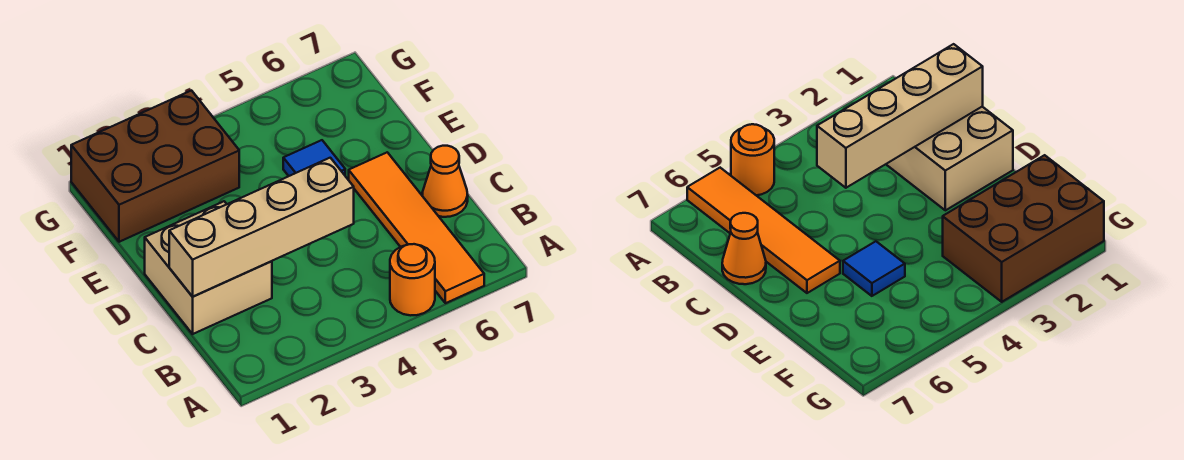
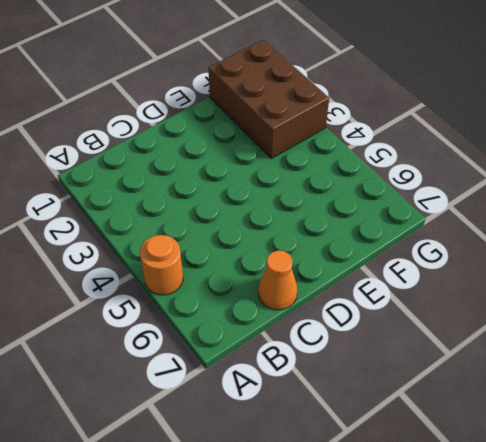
none -> orange 1x4 tile [349,152,484,303]
none -> tan 2x2 brick [145,201,272,334]

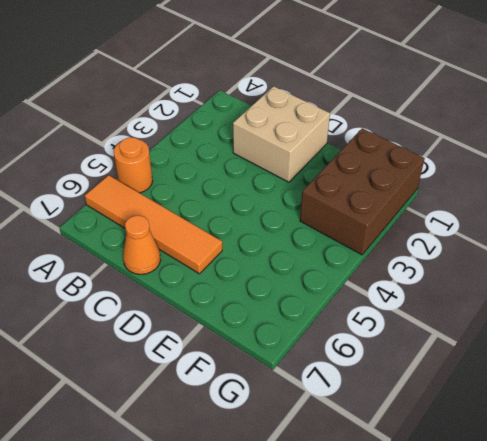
none -> blue 1x1 tile [283,140,345,176]
none -> tan 1x4 brick [169,158,354,297]

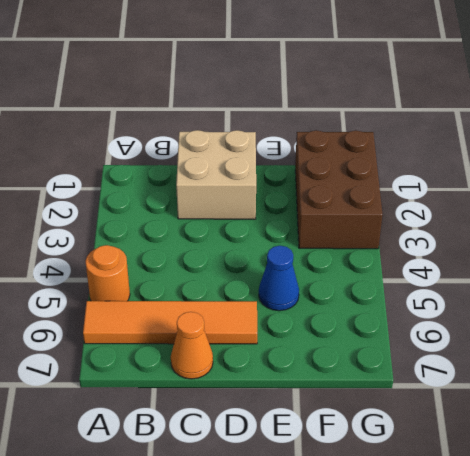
blue 1x1 cone [259,246,299,311] -> blue 1x1 tile [283,140,345,176]
none -> tan 1x4 brick [169,158,354,297]

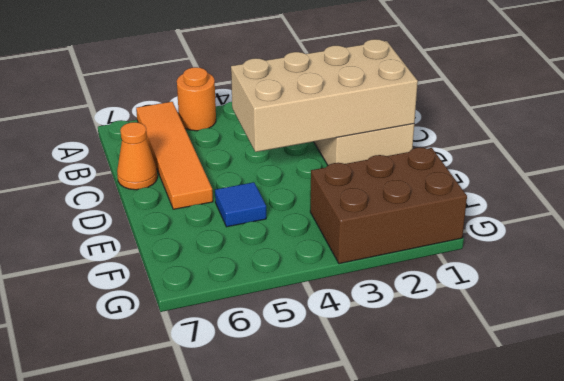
tan 2x4 brick [231,39,418,152] -> tan 1x4 brick [169,158,354,297]

